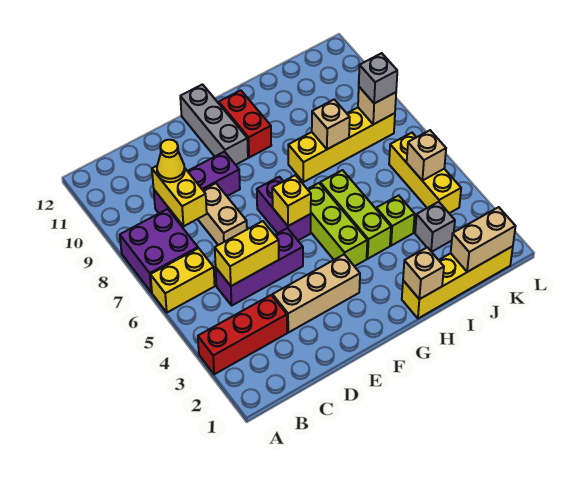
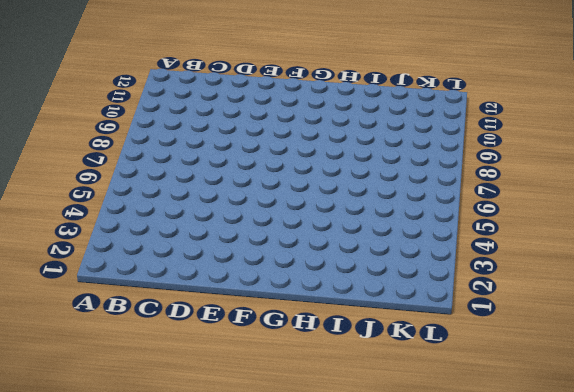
none -> red 1x3 brick [198,295,287,374]
none -> yellow 1x2 brick [150,248,215,312]
none -> purple 2x2 brick [120,209,198,292]

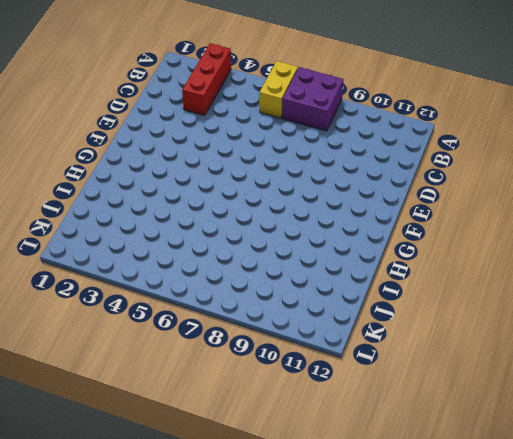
none -> purple 1x3 brick [216,228,303,305]
none -> purple 1x3 brick [154,152,240,222]
none -> tan 1x3 brick [273,255,360,333]

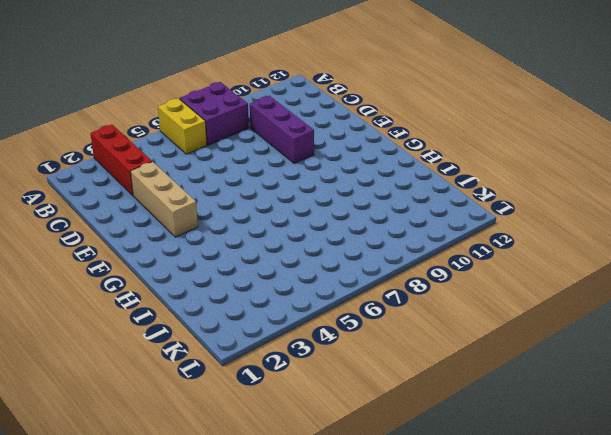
none -> purple 1x3 brick [216,228,303,305]
none -> tan 1x2 brick [198,183,247,245]
none -> purple 1x2 brick [257,177,311,240]

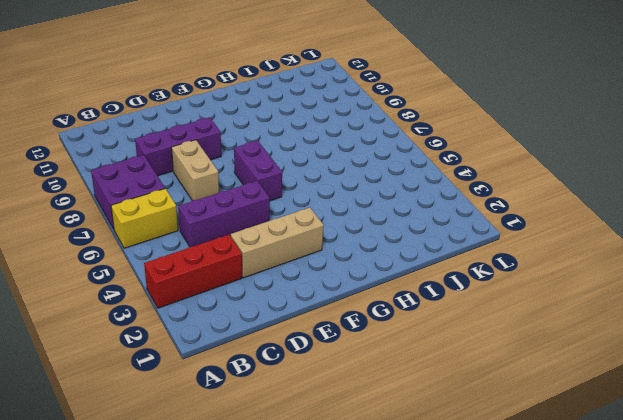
none -> grey 1x3 brick [180,84,248,165]
none -> lime 1x3 brick [308,183,367,266]
none -> red 1x2 brick [219,90,271,158]

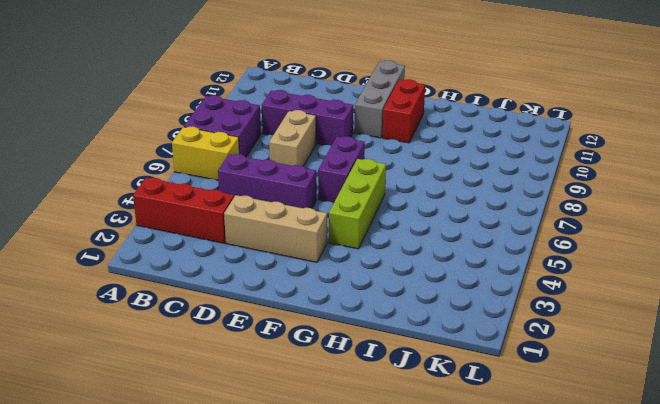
none -> yellow 1x4 brick [402,246,513,318]
none -> lime 1x3 brick [320,170,391,259]
none -> yellow 1x4 brick [288,108,395,182]

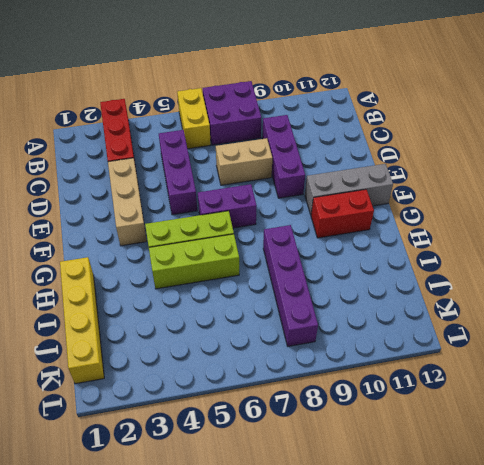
purple 1x4 brick [263,225,318,346] -> yellow 1x4 brick [288,108,395,182]
none -> lime 1x1 brick [376,195,415,246]
none -> grey 1x1 brick [415,202,455,252]
none -> yellow 1x3 brick [389,133,461,213]

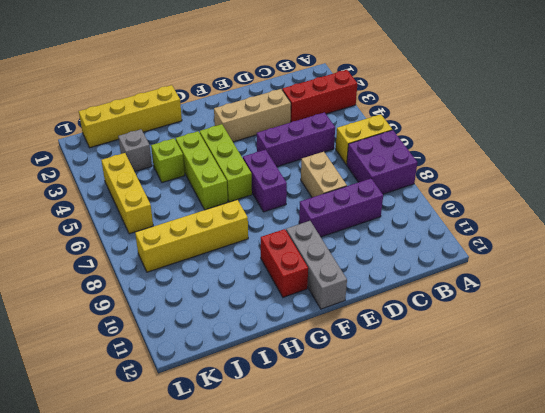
none -> yellow 1x2 brick [215,221,279,286]
none -> yellow 1x2 brick [152,166,207,226]
none -> yellow 1x1 brick [272,175,311,226]

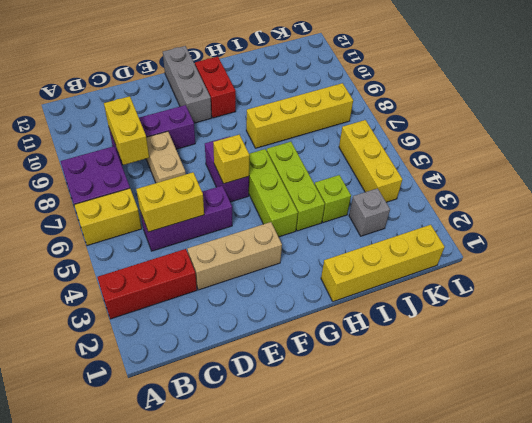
none -> tan 1x1 brick [403,247,444,299]
none -> tan 1x1 brick [312,99,350,149]
none -> tan 1x2 brick [451,207,516,272]

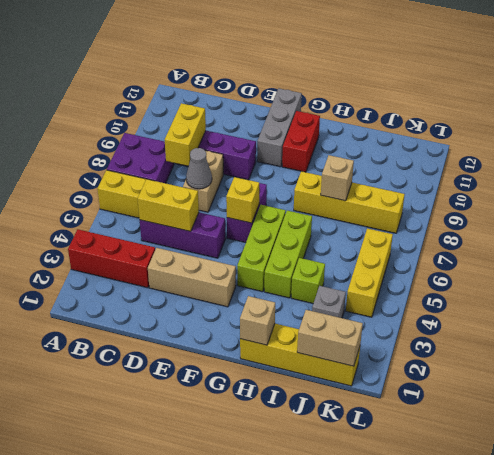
grey 1x1 cone [186,148,212,189] -> none
none -> tan 1x1 brick [407,130,446,180]
none -> tan 1x1 brick [358,87,396,124]
none -> yellow 1x1 cone [157,140,185,182]

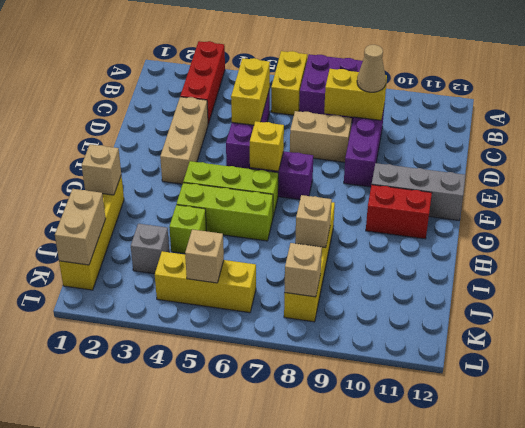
tan 1x1 cone [357,45,386,92] -> yellow 1x1 cone [157,140,185,182]
none -> grey 1x1 brick [359,53,397,103]

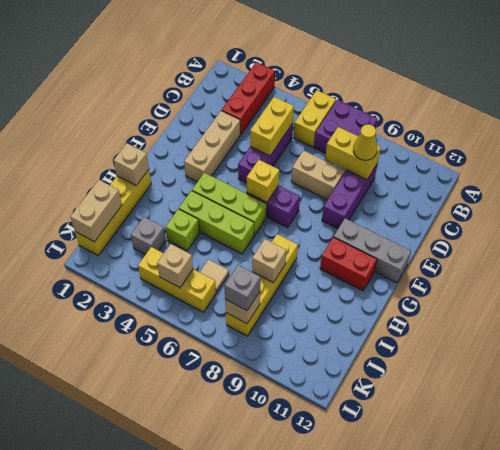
tan 1x1 tile [200,259,229,293] -> none

